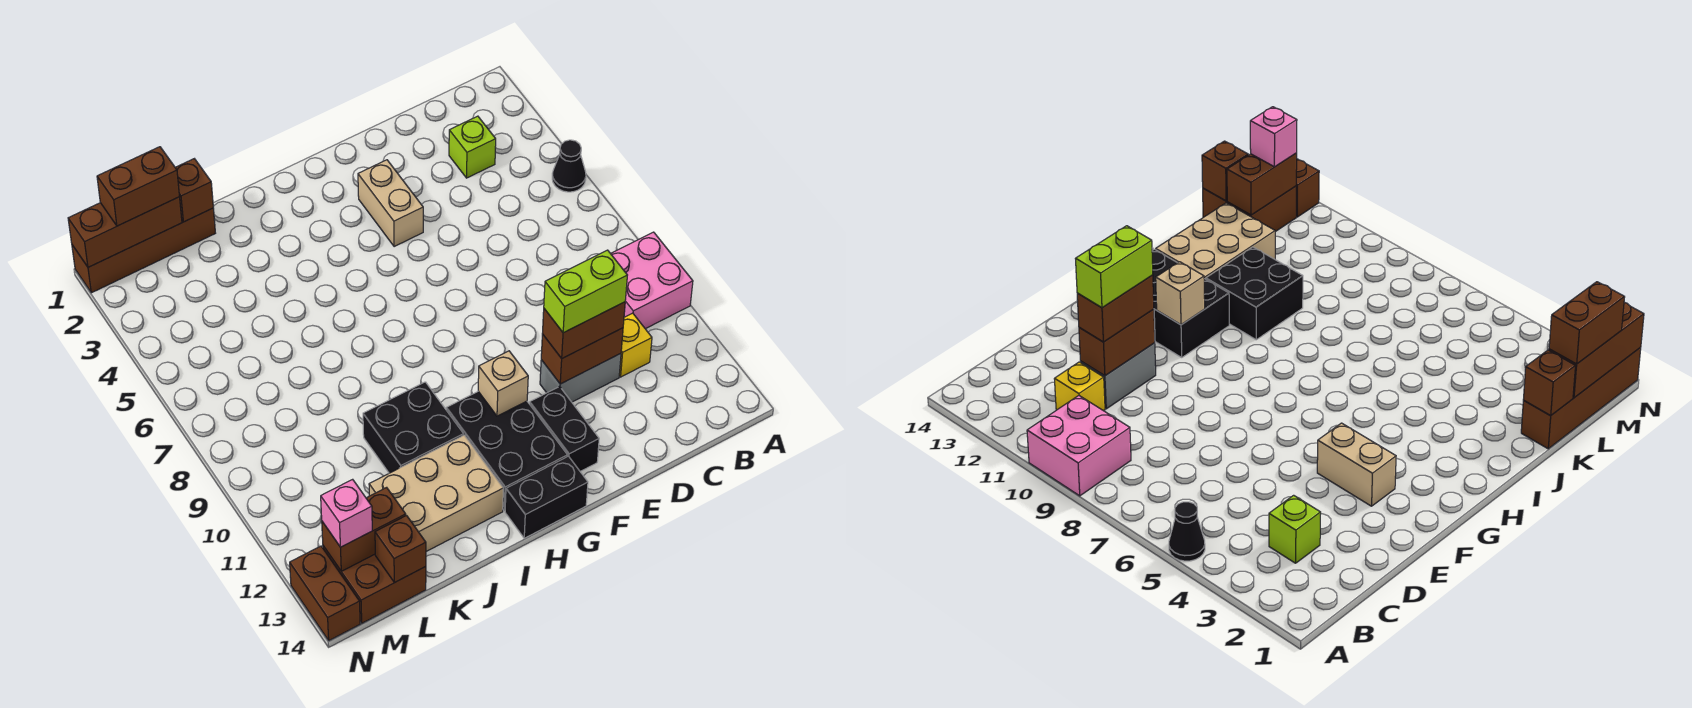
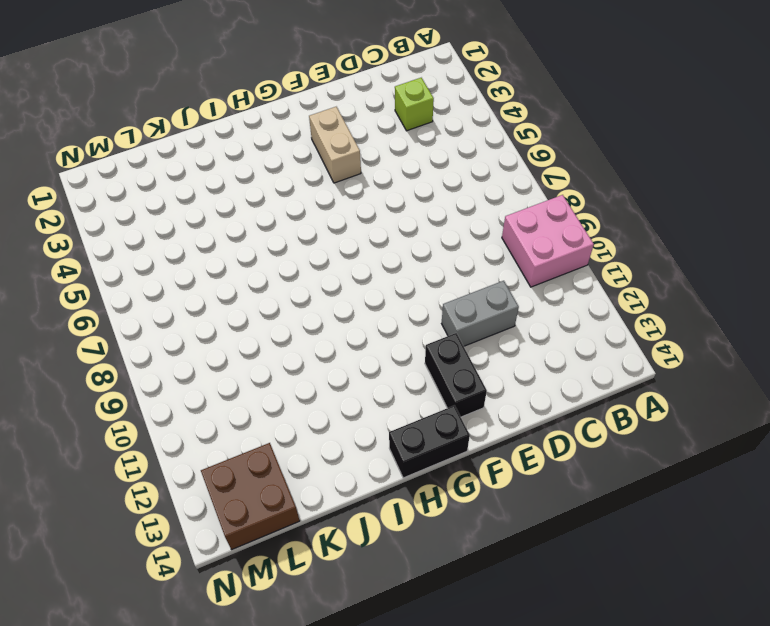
none -> black 1x1 cone [552,140,586,192]
none -> yellow 1x1 brick [619,313,652,377]
none -> black 2x3 brick [446,391,567,511]

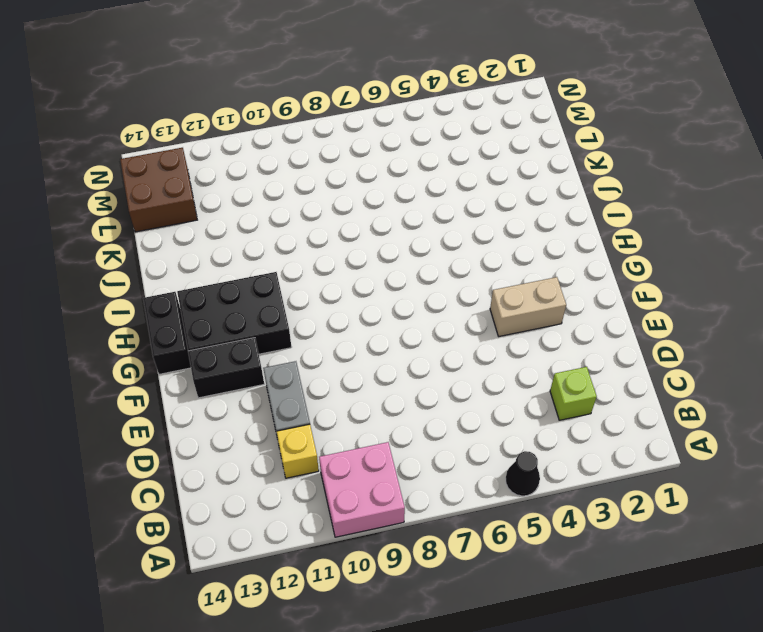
none -> black 2x2 brick [363,382,464,473]
none -> tan 2x3 brick [369,435,503,552]
none -> brown 1x4 brick [72,208,215,293]

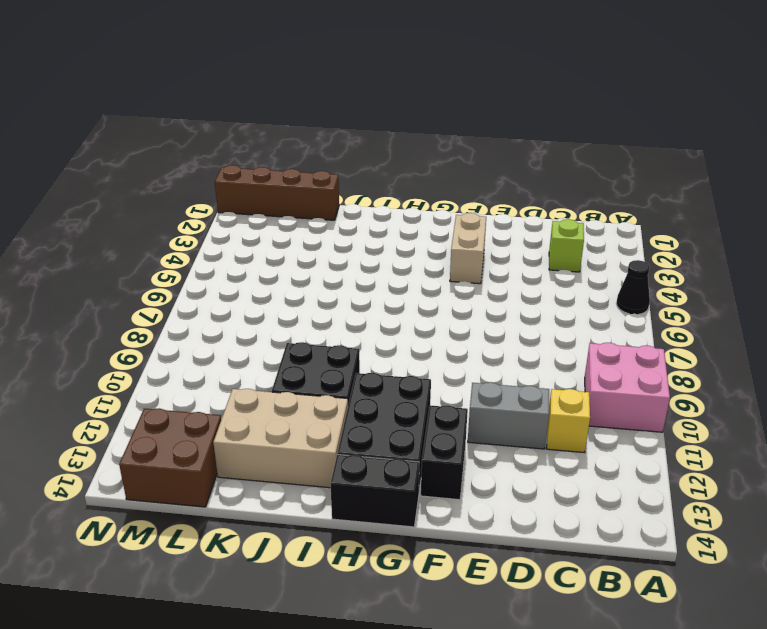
none -> brown 1x2 brick [290,546,360,640]
none -> brown 1x2 brick [541,328,623,384]
none -> tan 1x1 brick [478,351,528,416]

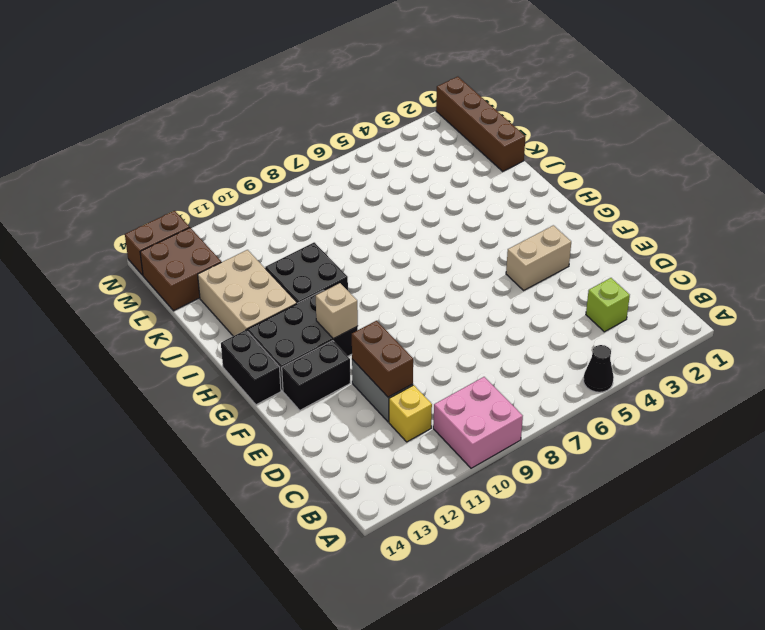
none -> brown 1x1 brick [175,159,213,222]
none -> brown 1x3 brick [68,197,182,267]
none -> brown 1x2 brick [322,487,406,572]

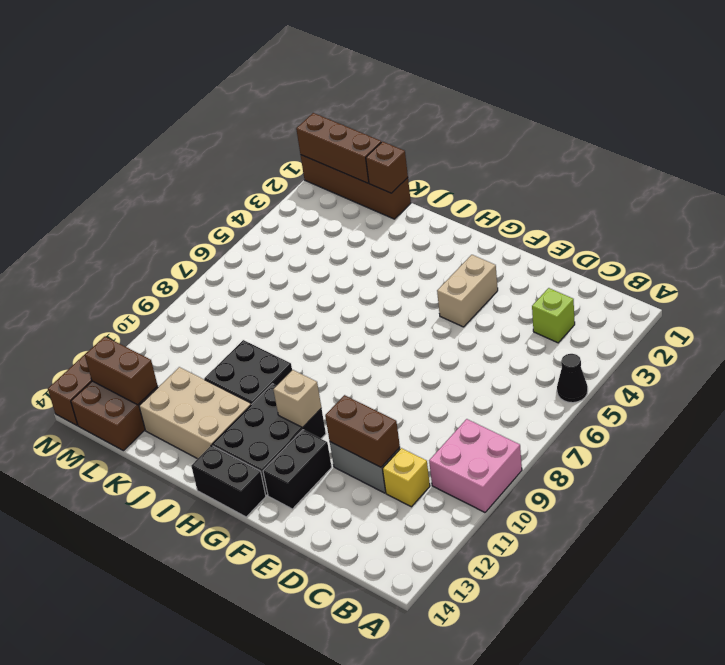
none -> brown 1x1 brick [375,516,426,582]
none -> brown 1x2 brick [542,302,625,358]
none -> brown 1x2 brick [97,147,179,226]

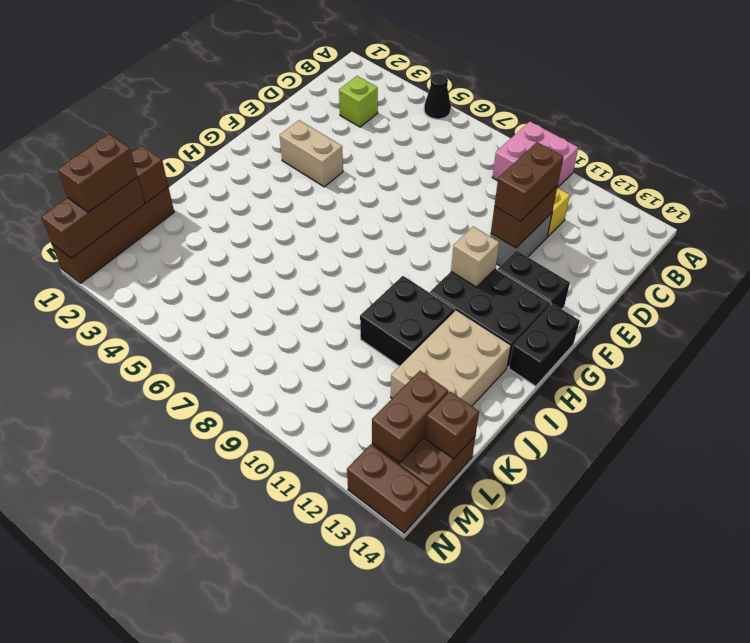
none -> pink 1x1 brick [321,479,372,547]
none -> lime 1x2 brick [544,250,627,333]

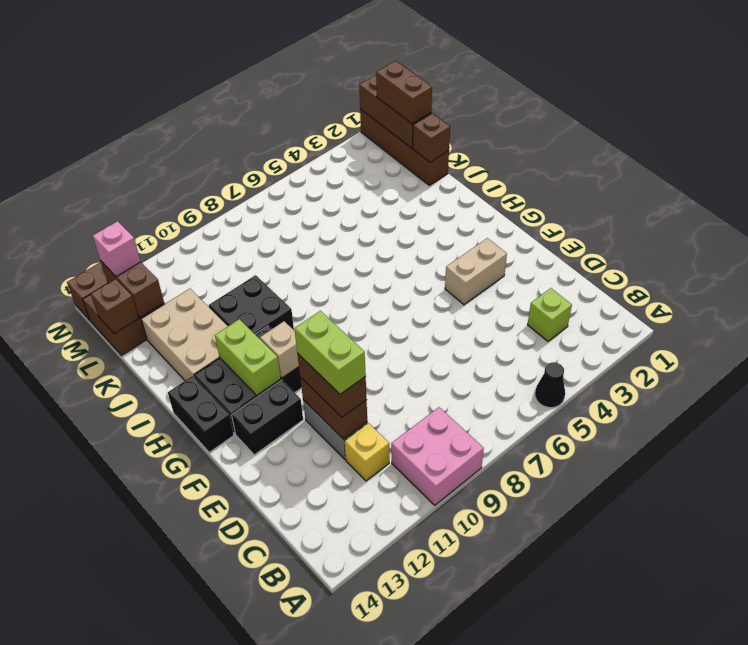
lime 1x2 brick [215,319,281,396] -> none

